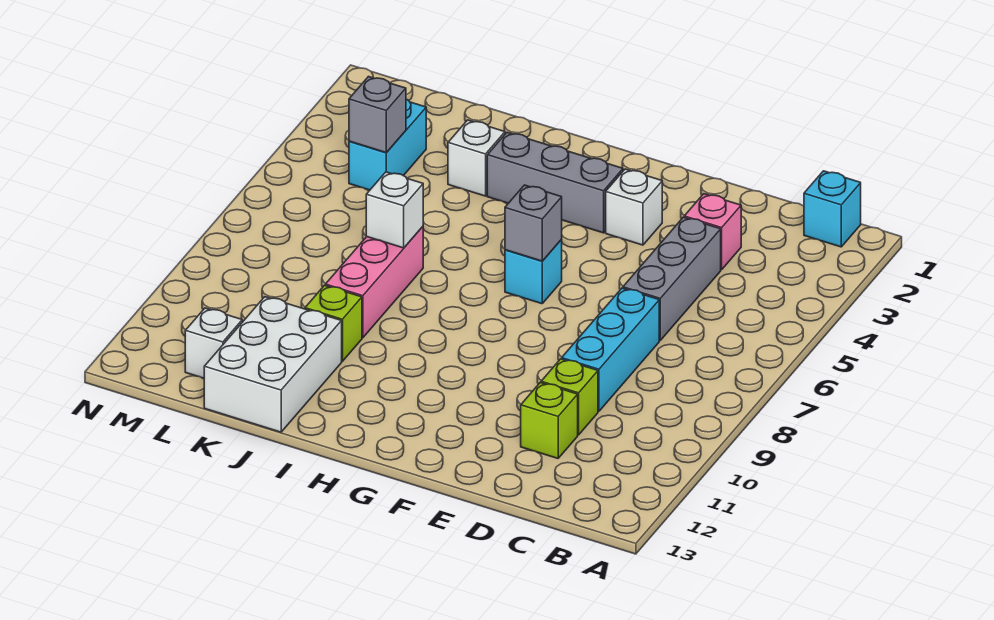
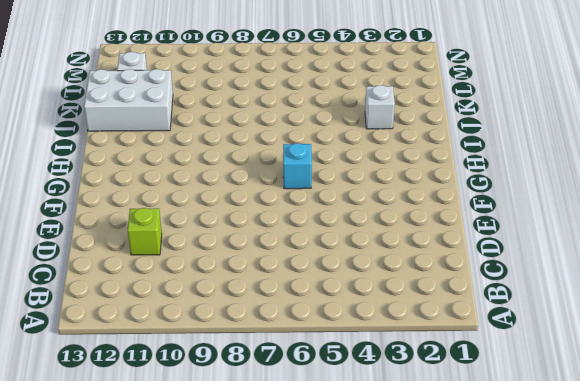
none -> cyan 1x1 brick [804,171,861,247]
none -> pink 1x1 brick [684,194,741,270]
none -> grey 1x3 brick [623,217,721,340]

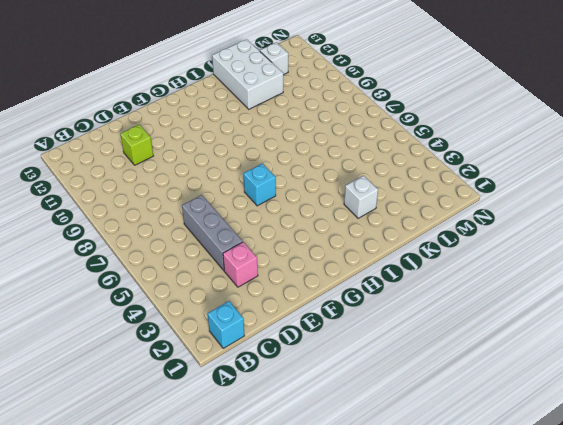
none -> cyan 1x3 brick [562,288,659,411]
none -> lime 1x1 brick [541,359,598,435]
none -> white 1x1 brick [606,169,662,245]

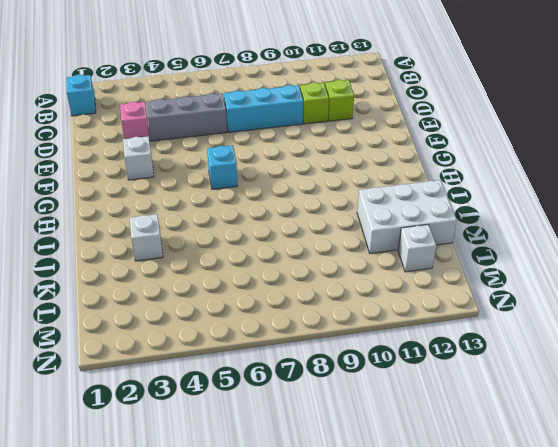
none -> grey 1x3 brick [487,132,623,233]
none -> pink 1x3 brick [325,227,423,338]
none -> lime 1x1 brick [305,285,362,361]

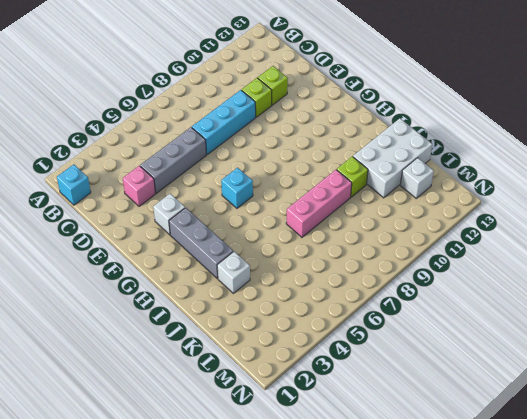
none -> cyan 1x2 brick [349,99,426,190]
none -> grey 1x1 brick [505,185,562,261]
none -> white 1x1 brick [366,172,423,248]

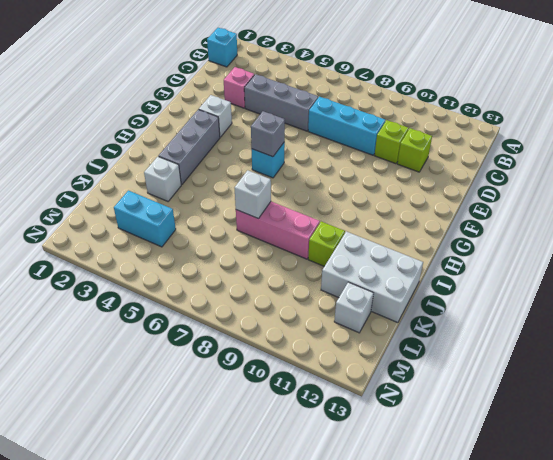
none -> grey 1x1 brick [349,77,406,153]

